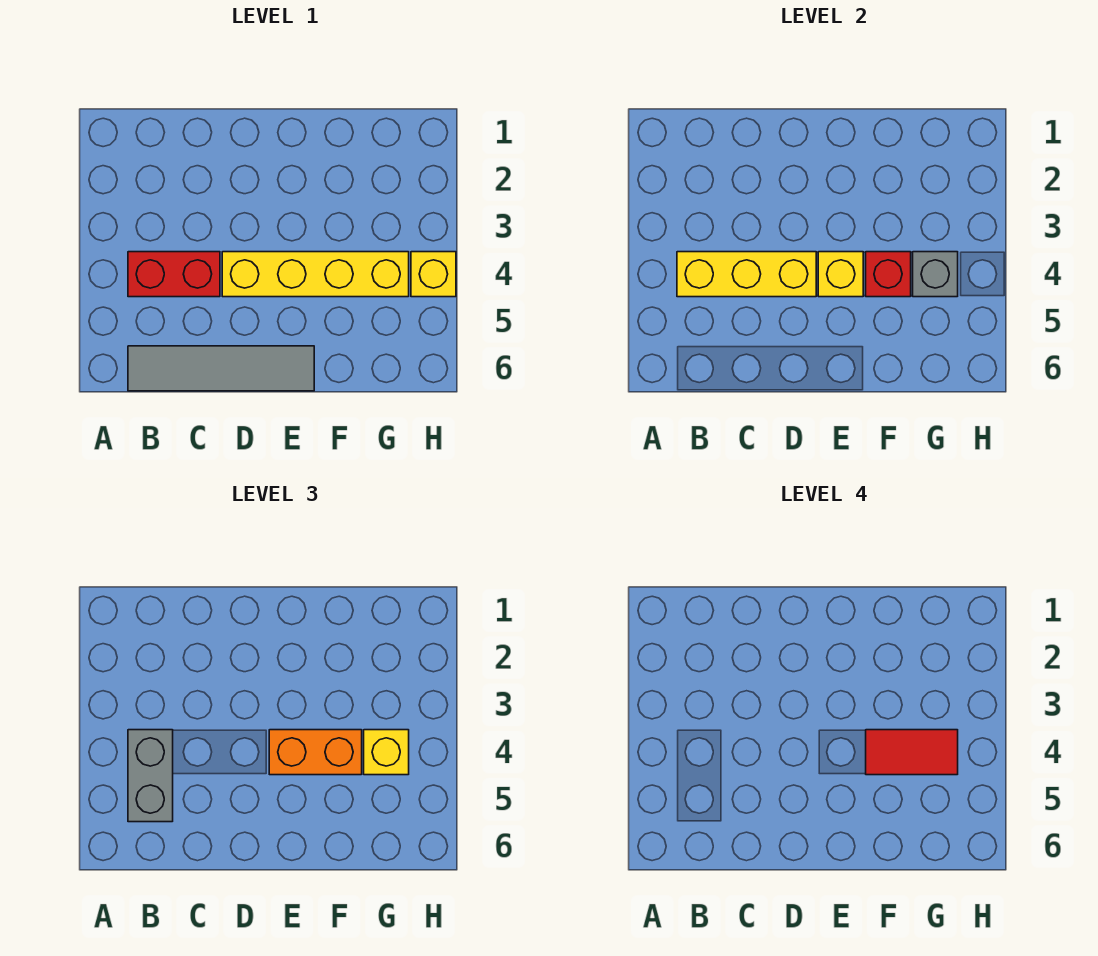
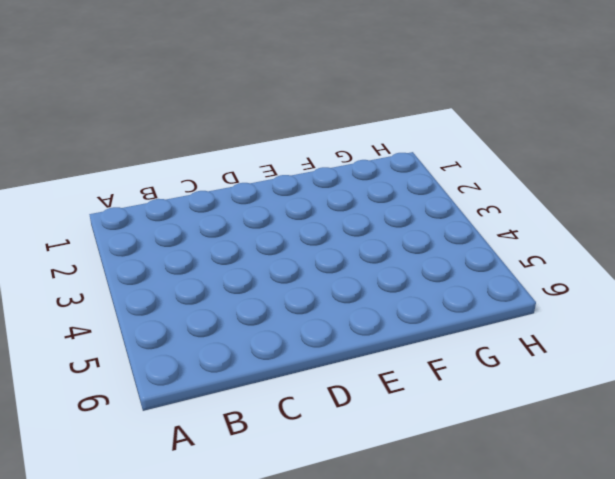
none -> red 1x2 brick [128,252,220,297]
none -> grey 1x4 tile [128,346,314,391]
none -> yellow 1x4 brick [222,252,409,297]

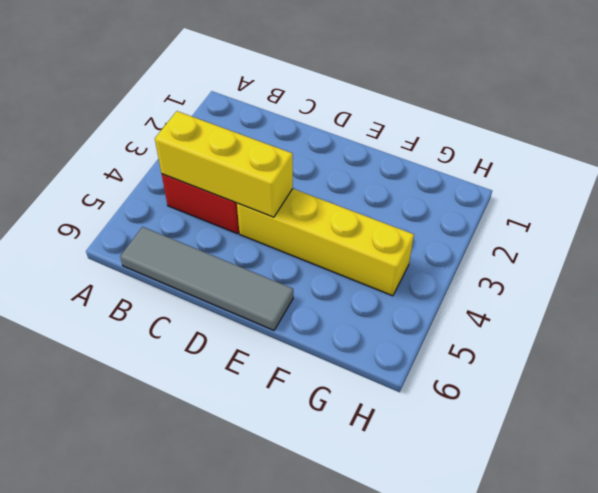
none -> yellow 1x1 brick [411,252,456,297]
none -> yellow 1x1 brick [818,252,863,297]
none -> red 1x1 brick [866,252,911,297]

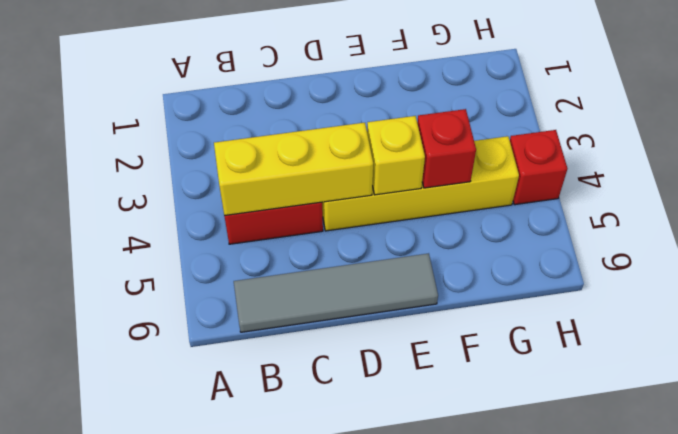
red 1x1 brick [510,130,567,205] -> yellow 1x1 brick [411,252,456,297]
none -> grey 1x1 brick [913,252,958,297]
none -> grey 1x2 brick [128,730,173,822]
none -> orange 1x2 brick [269,730,362,775]

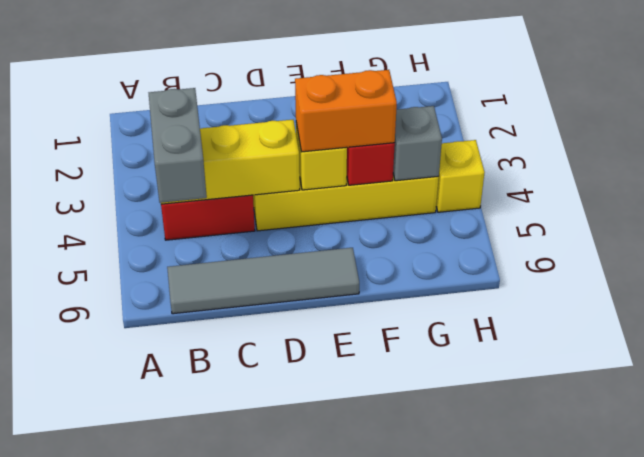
none -> yellow 1x1 brick [364,730,409,775]
none -> red 1x2 tile [866,730,958,775]

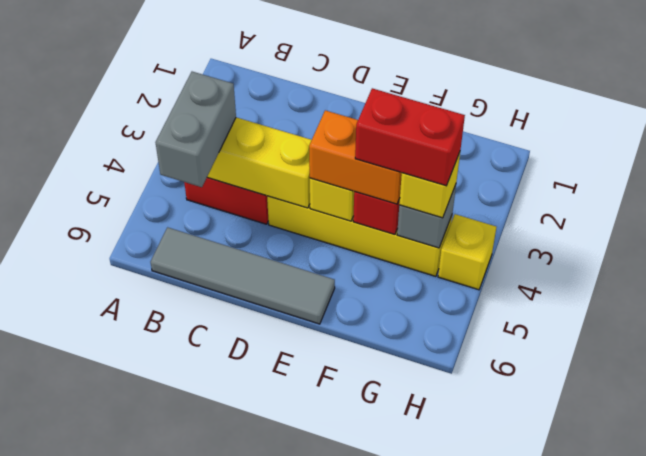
red 1x2 brick [355,88,465,186] -> red 1x2 tile [866,730,958,775]

